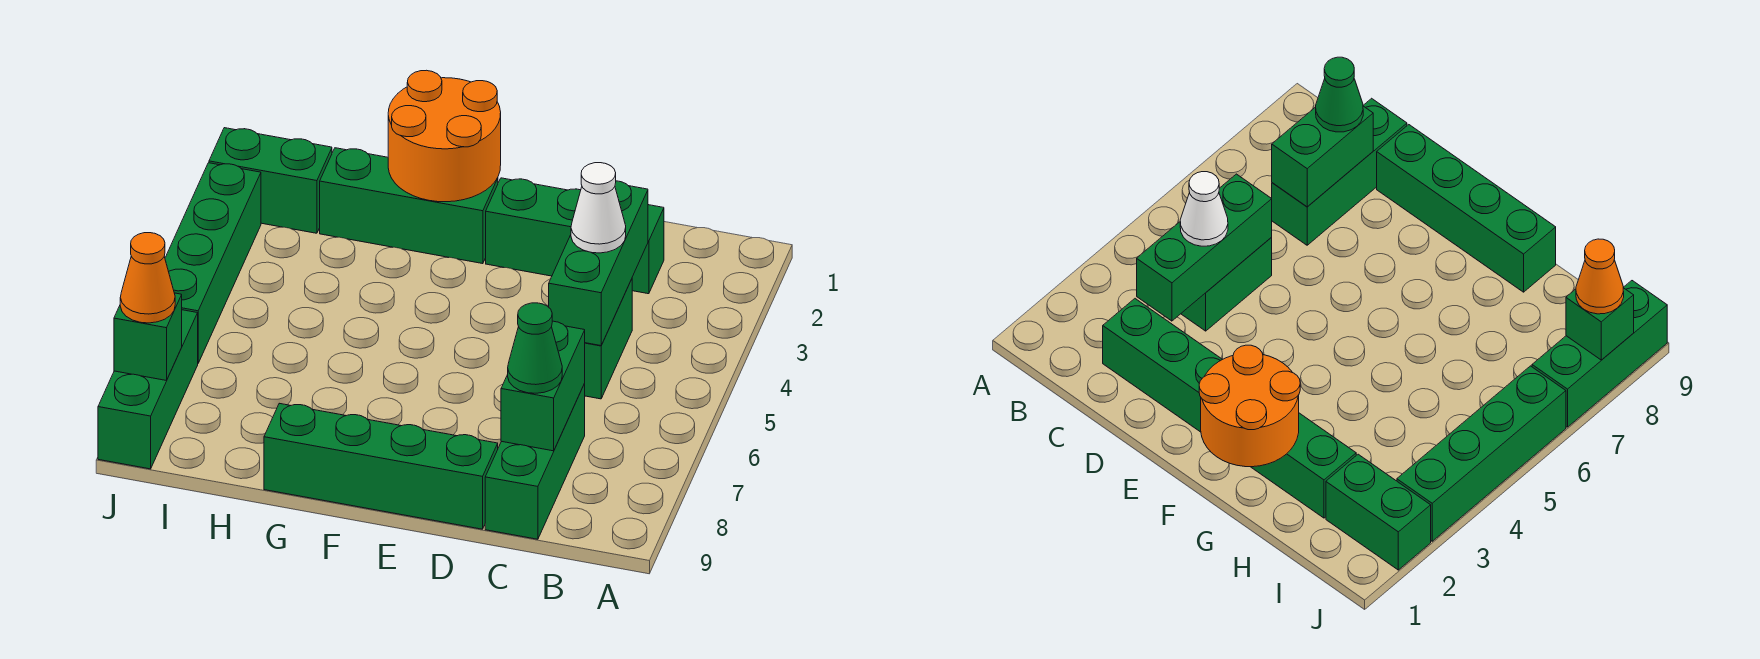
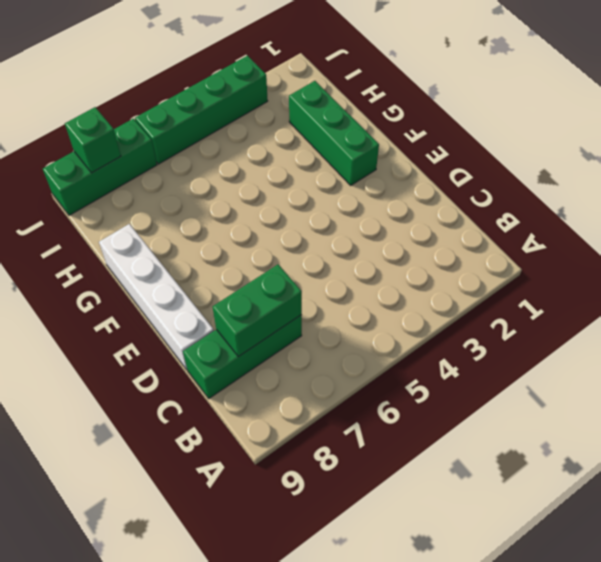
white 1x4 brick [99,224,214,370] -> green 1x4 brick [264,403,498,529]
none -> green 1x3 brick [486,178,664,294]
none -> green 1x2 brick [585,279,632,399]
none -> green 1x2 brick [209,128,332,233]

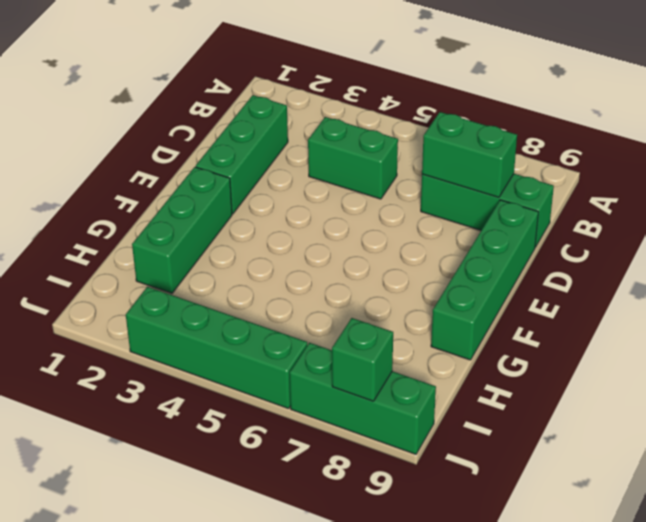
none -> green 1x2 brick [209,128,332,233]
none -> green 1x3 brick [549,181,648,346]
none -> orange 2x2 round brick [388,70,501,202]

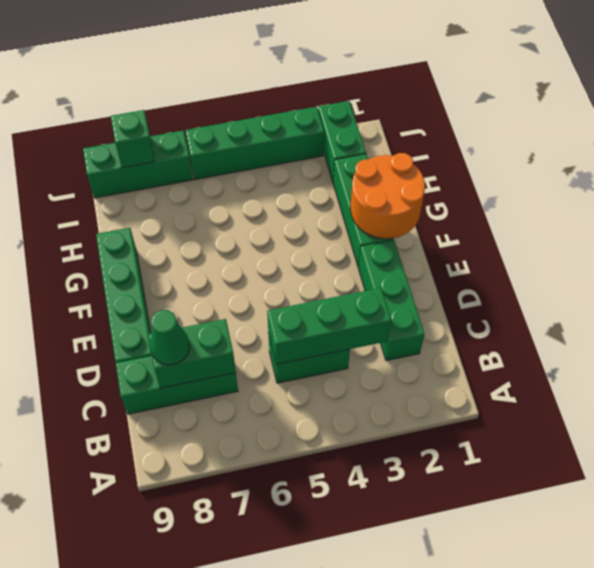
none -> white 1x1 cone [571,163,626,253]
none -> orange 1x1 cone [120,233,175,323]

